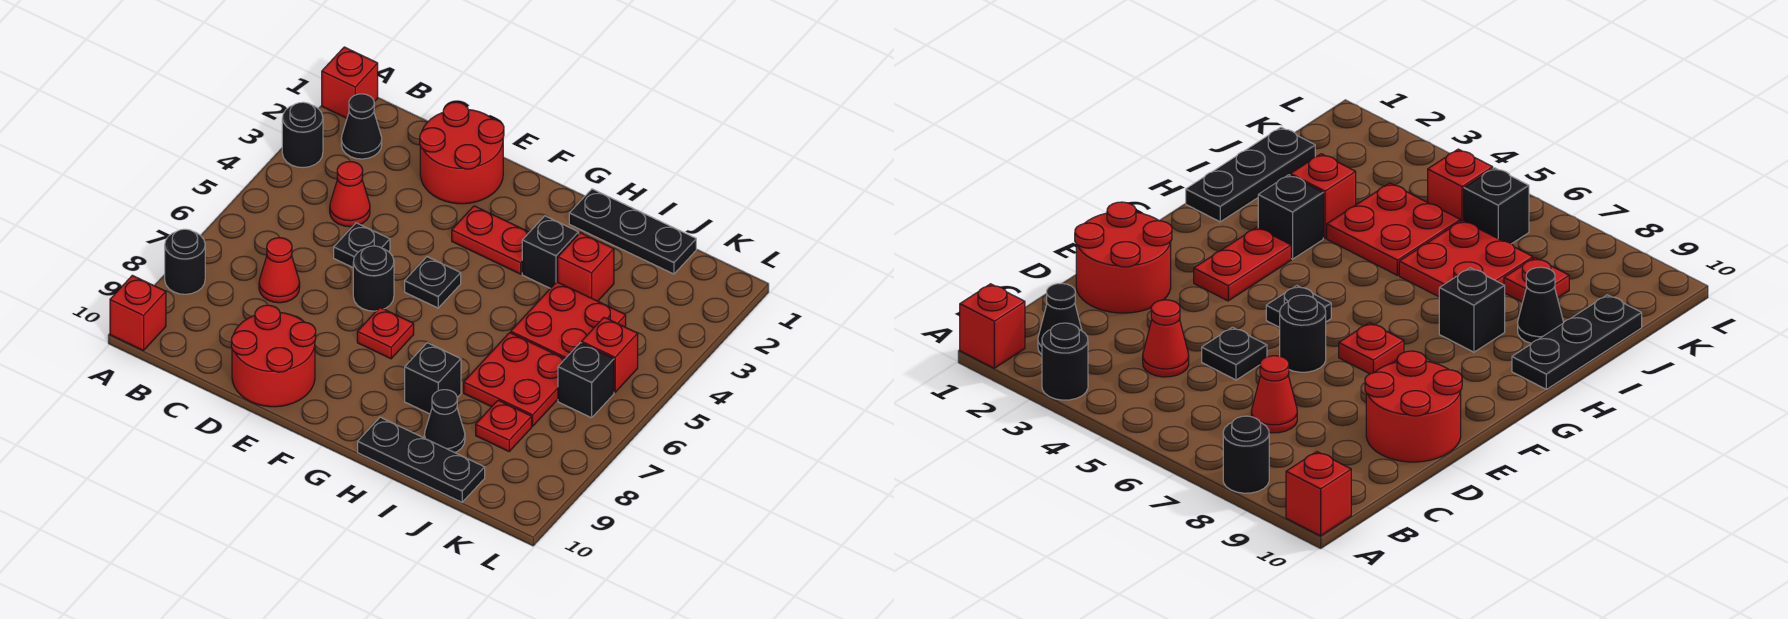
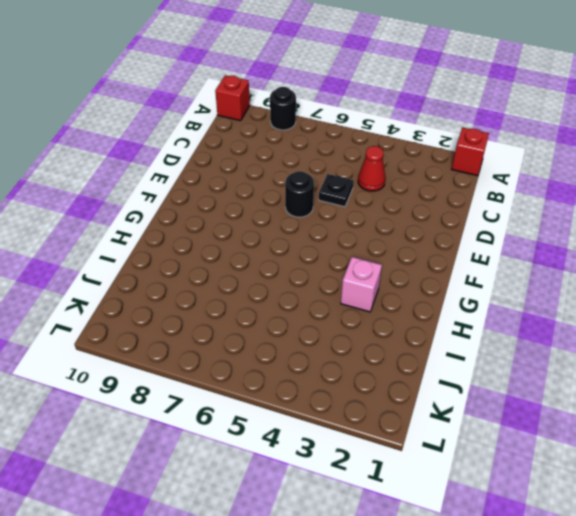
pink 1x1 brick [341,257,382,312] -> black 1x1 brick [522,216,579,288]
none -> black 1x1 round brick [282,102,323,168]
none -> black 1x1 cone [341,94,382,159]
none -> red 1x1 cone [259,238,300,303]

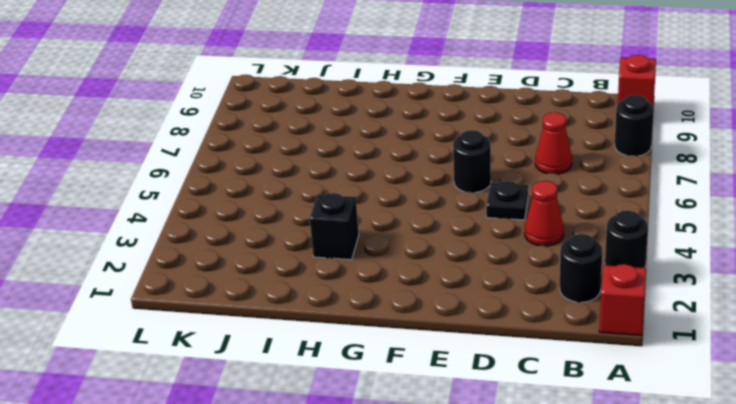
black 1x1 round brick [560,234,602,302] -> black 1x1 cone [341,94,382,159]
none -> red 2x2 round brick [420,102,504,204]
none -> red 2x2 round brick [231,305,316,407]
none -> red 1x2 plate [452,206,529,274]

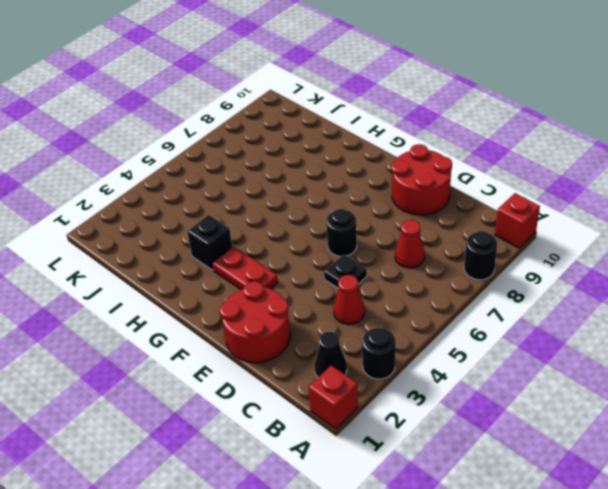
none -> black 1x1 plate [405,257,461,308]
none -> red 1x1 plate [357,308,414,359]
none -> black 1x3 plate [569,189,696,274]

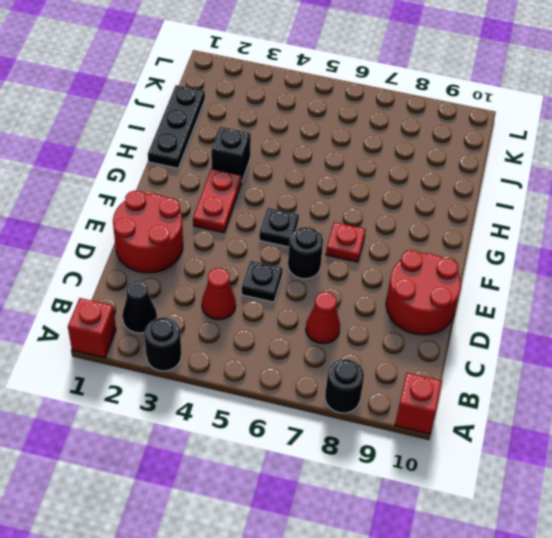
none -> black 1x1 brick [405,343,461,414]
none -> black 1x3 plate [358,417,485,502]
none -> red 1x1 brick [558,233,614,301]

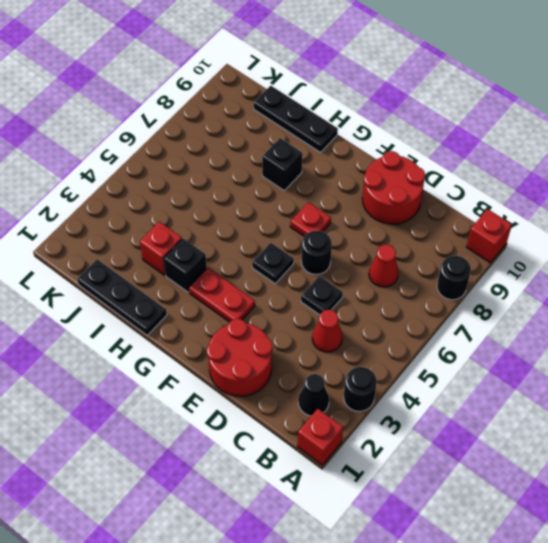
none -> red 2x2 plate [511,282,626,359]
none -> red 2x2 plate [464,333,565,426]
none -> black 1x1 cone [424,390,465,453]

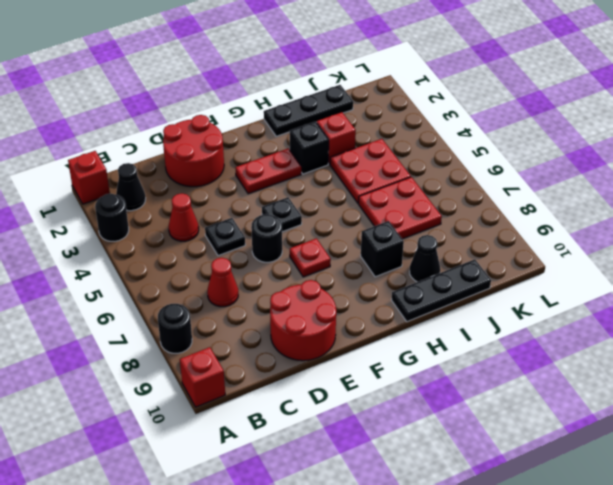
none -> red 1x1 plate [476,400,532,451]
none -> red 1x1 brick [582,317,638,392]
none -> black 1x1 brick [558,343,614,418]

